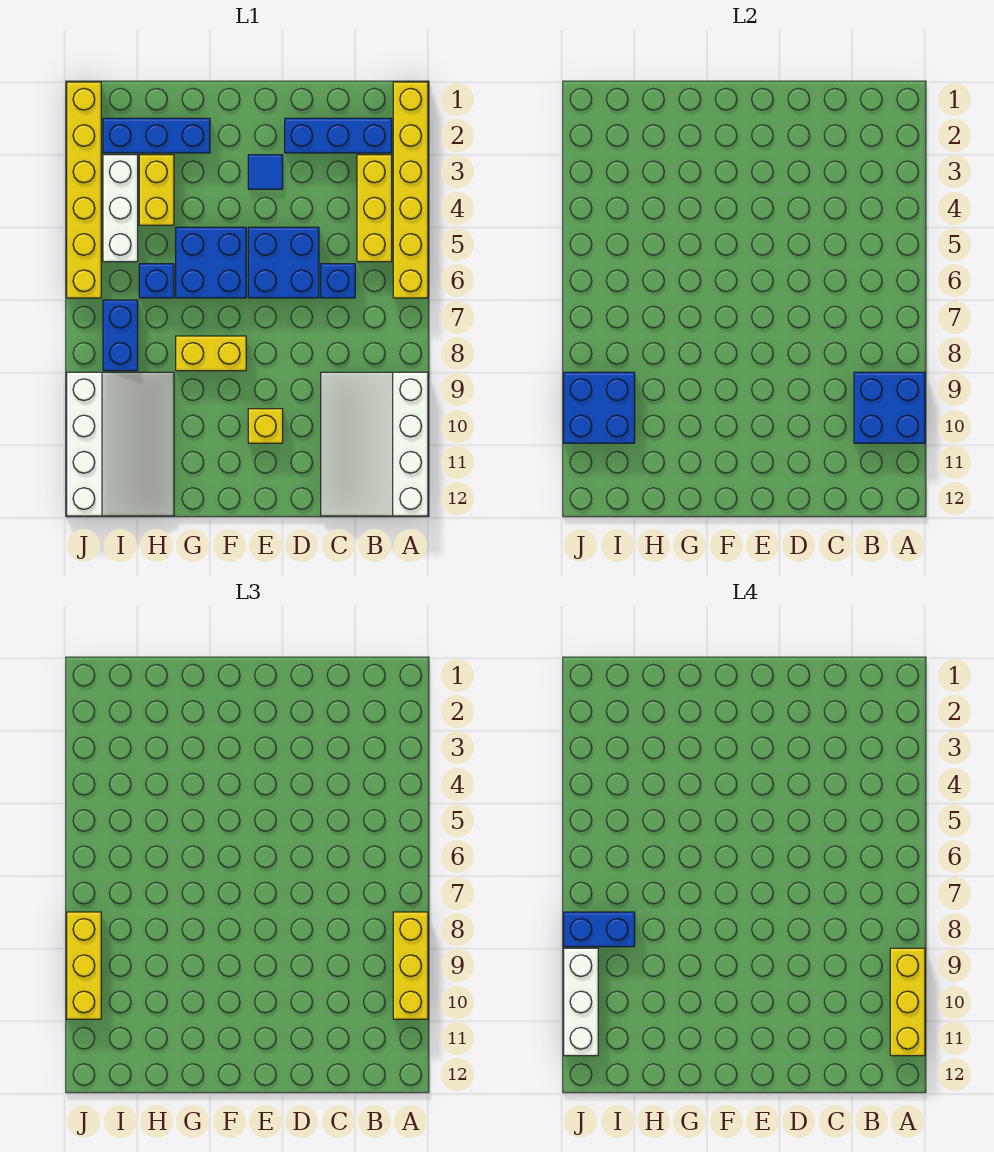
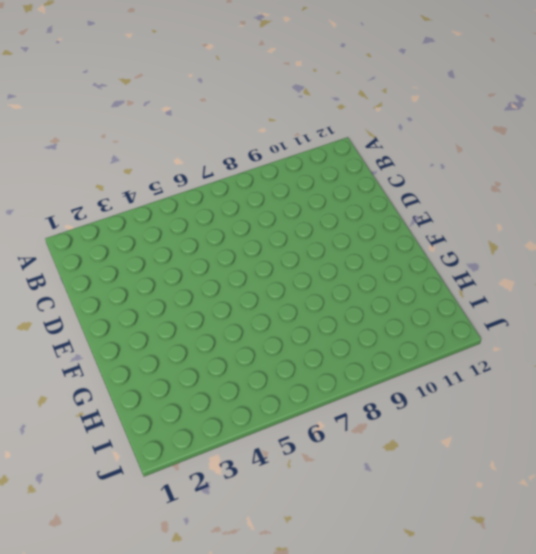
none -> yellow 1x6 brick [393,82,428,298]
none -> white 3x4 slope [321,372,428,516]
none -> blue 1x3 brick [285,118,392,153]

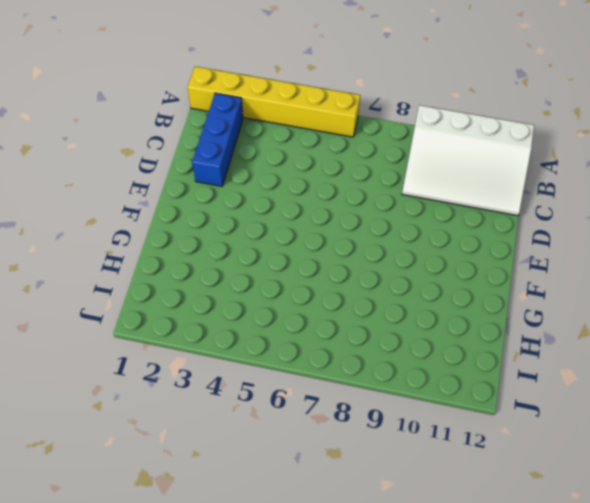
none -> yellow 1x3 brick [357,155,392,262]
none -> blue 1x1 brick [321,264,355,298]
none -> blue 2x2 brick [248,227,319,298]

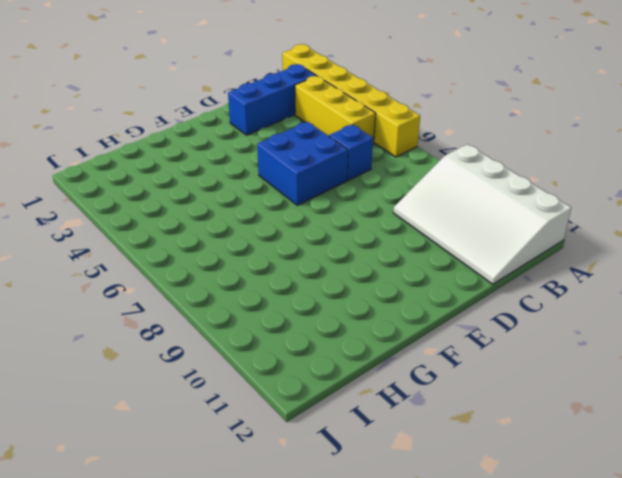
none -> blue 1x1 tile [248,155,283,189]
none -> yellow 1x1 brick [248,409,283,443]
none -> blue 2x2 brick [176,227,246,298]

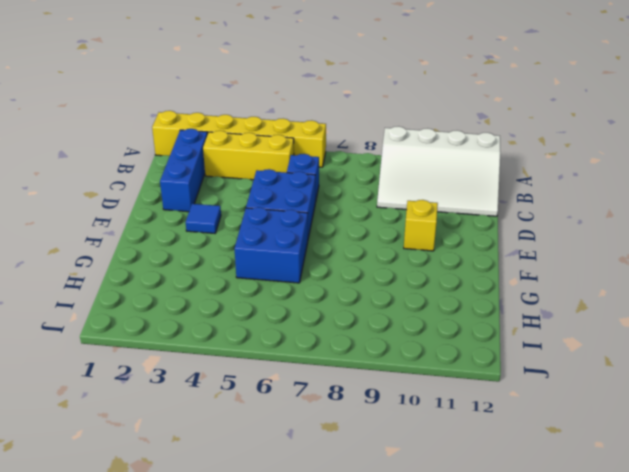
none -> yellow 1x2 brick [176,336,246,371]
none -> blue 1x3 brick [103,118,210,153]
none -> yellow 1x2 brick [139,155,174,225]

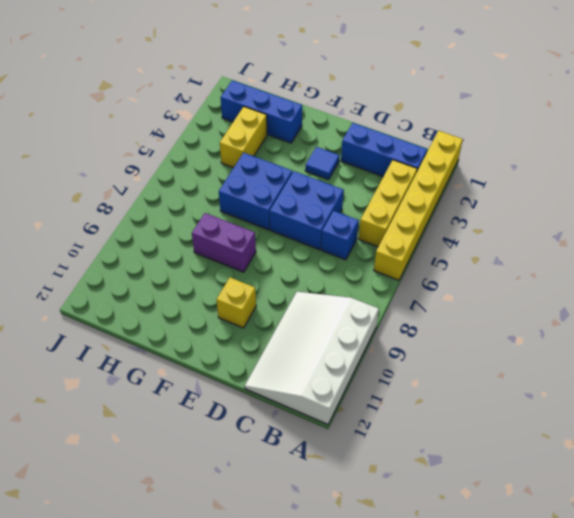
purple 1x2 brick [192,213,256,272] -> yellow 1x2 brick [176,336,246,371]
none -> blue 1x1 brick [139,264,174,298]
none -> white 3x4 slope [67,372,174,516]
none -> white 1x3 brick [103,155,138,262]

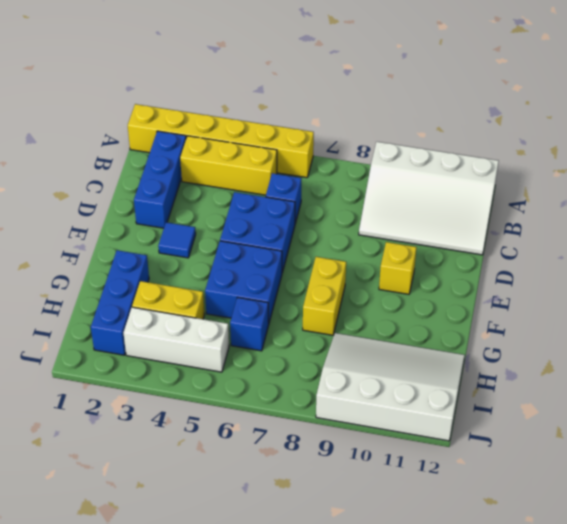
none -> blue 1x2 brick [103,300,138,371]
none -> yellow 1x6 brick [67,82,101,298]
none -> blue 2x2 brick [854,372,925,443]

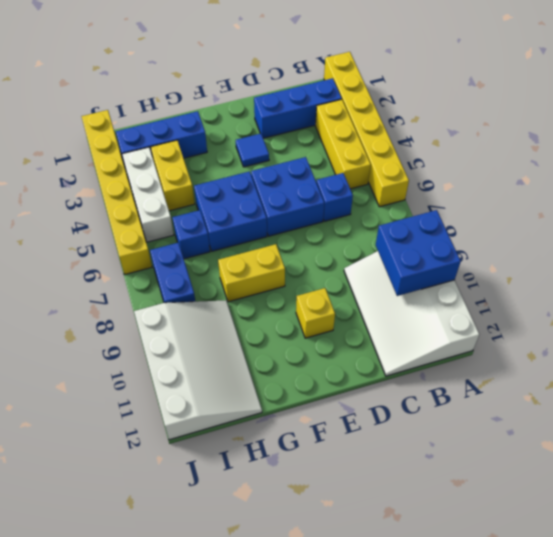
none -> blue 2x2 brick [564,372,635,443]
none -> yellow 1x3 brick [393,912,428,1019]
none -> yellow 1x3 brick [67,912,101,1019]

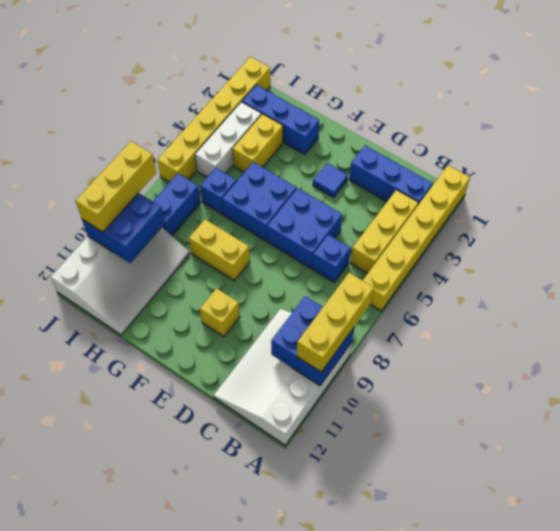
none -> yellow 1x3 brick [890,948,925,1056]
none -> blue 1x2 brick [564,912,635,947]
none -> white 1x3 brick [564,948,598,1056]

